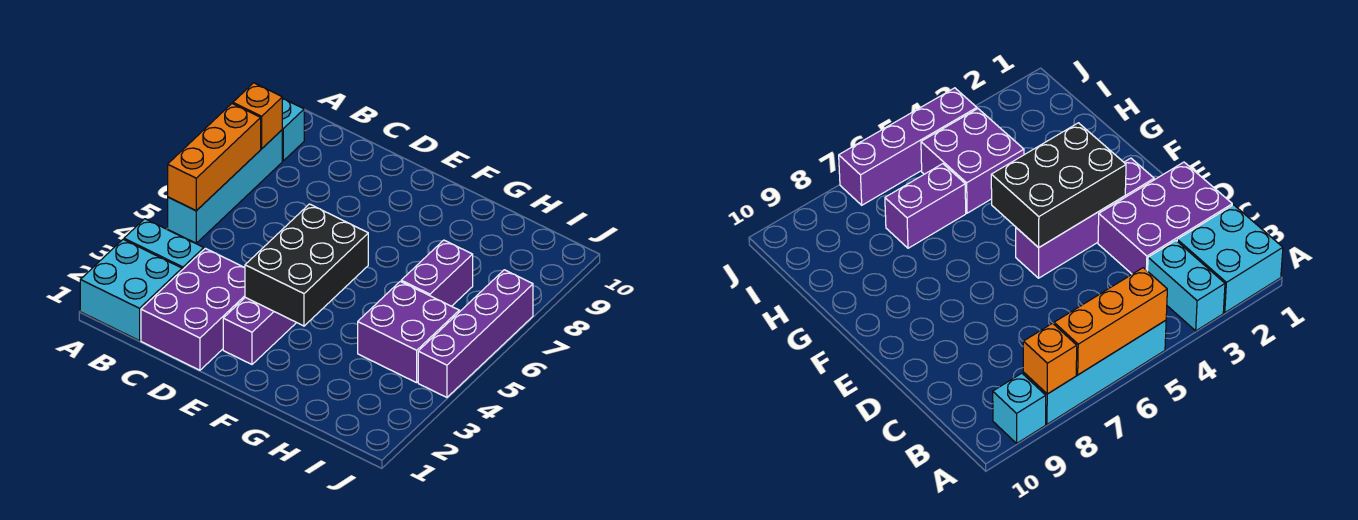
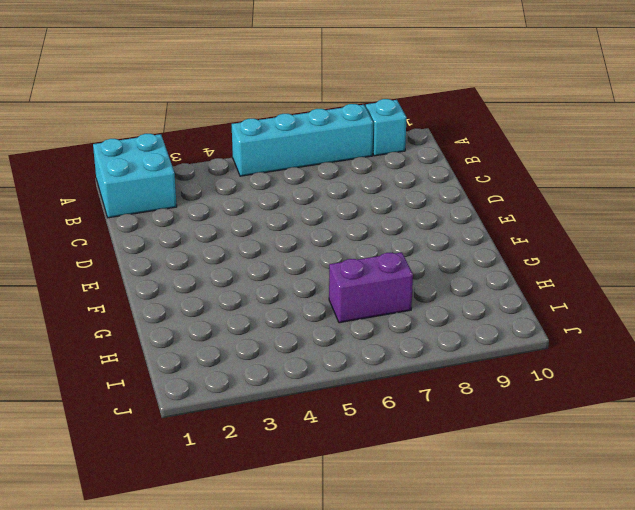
none -> cyan 1x2 brick [124,219,204,270]
none -> purple 2x3 brick [141,248,245,370]
none -> purple 1x4 brick [223,297,296,364]

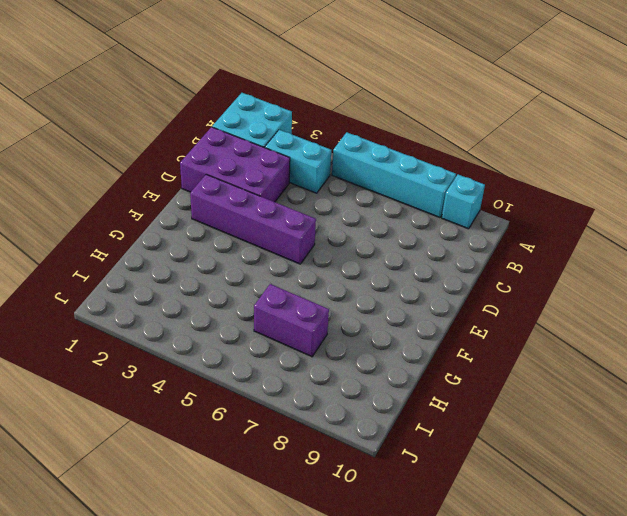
cyan 1x2 brick [265,130,331,193] -> cyan 1x2 brick turned to [124,219,204,270]
none -> purple 2x2 brick [358,281,459,383]
none -> purple 1x4 brick [418,270,533,397]
none -> orange 1x3 brick [168,104,261,211]

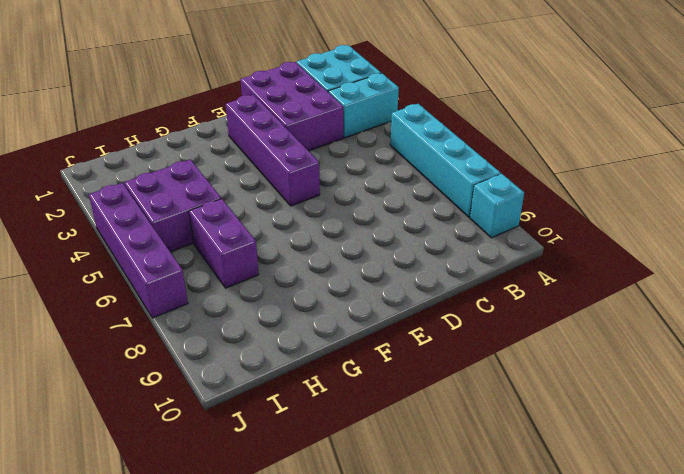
none -> orange 1x3 brick [168,104,261,211]
none -> orange 1x1 brick [233,83,282,149]
none -> black 2x3 brick [245,204,368,326]

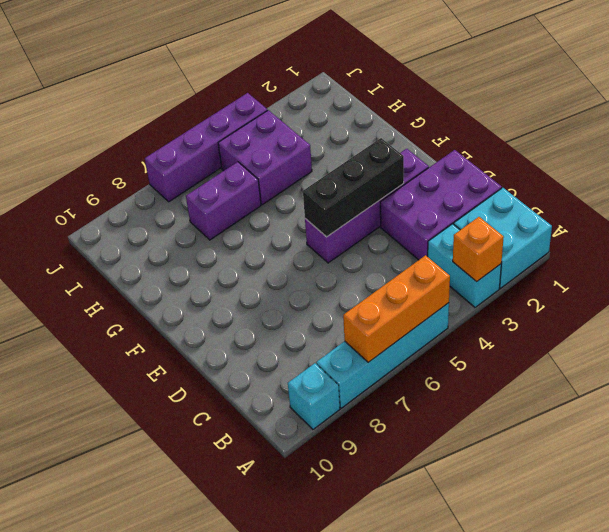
orange 1x1 brick [453,217,504,282] -> orange 1x1 brick moved to [233,83,282,149]
black 1x3 brick [303,138,404,237] -> black 2x3 brick [245,204,368,326]

